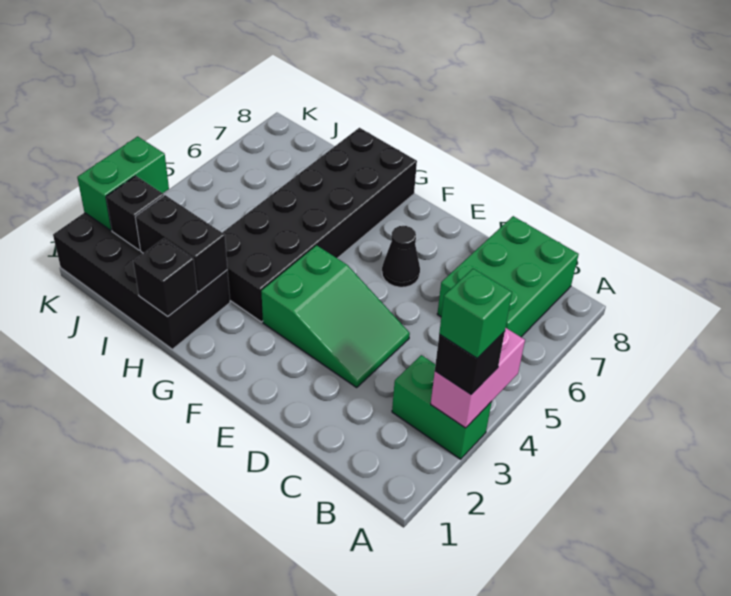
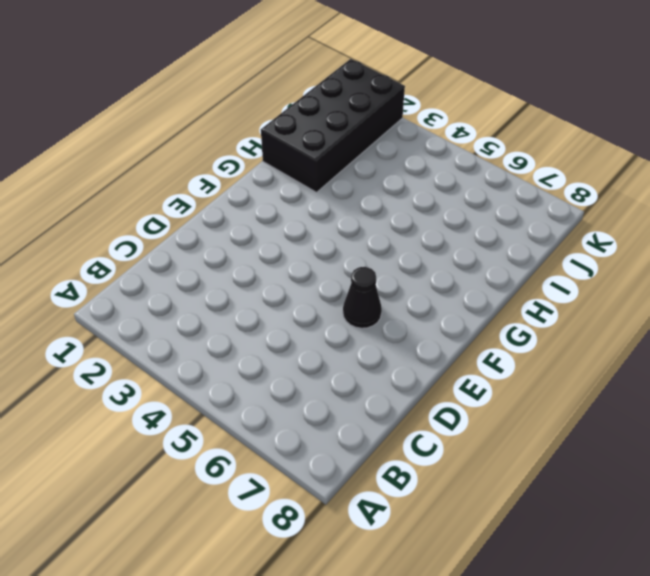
none -> green 1x2 brick [392,355,492,459]
none -> green 2x3 brick [437,216,579,337]
none -> green 2x3 slope [261,245,410,387]

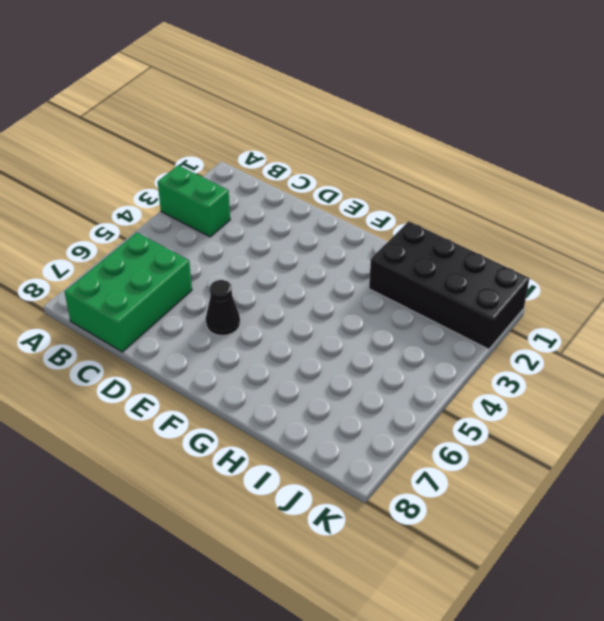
none -> green 2x3 slope [261,245,410,387]
none -> black 2x6 brick [222,128,417,322]
none -> pink 1x2 brick [431,328,525,428]

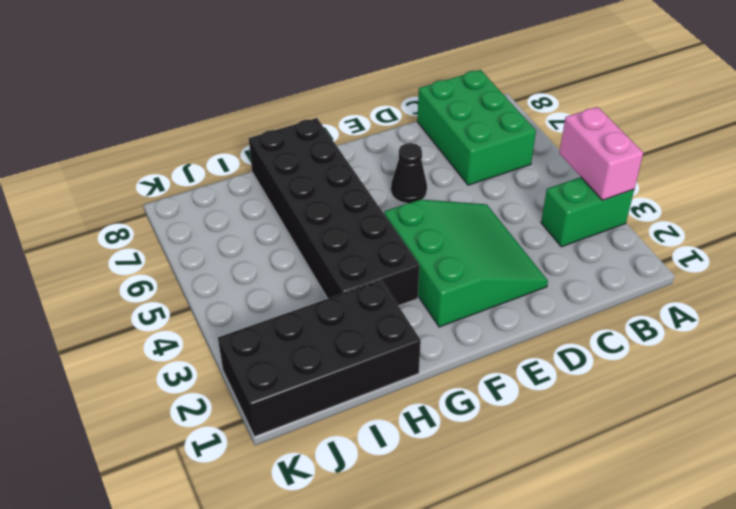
green 3x3 slope [384,200,548,327] -> green 2x3 slope [261,245,410,387]
none -> black 1x1 brick [133,238,197,316]
none -> black 1x2 brick [135,195,227,292]
none -> black 1x1 brick [106,176,164,250]

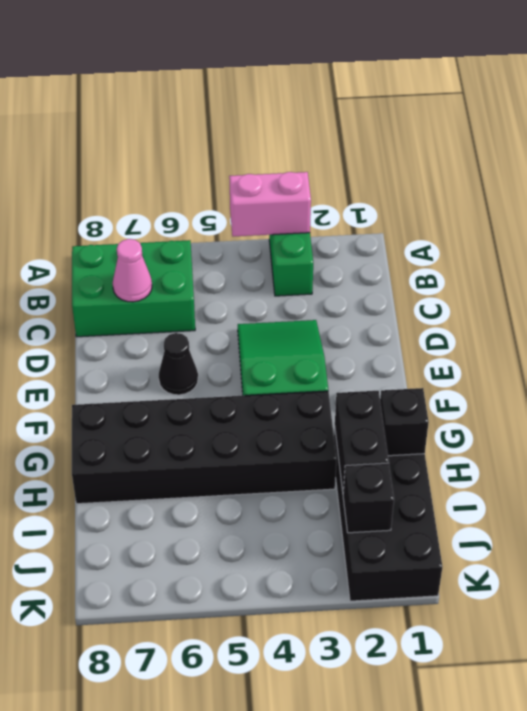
pink 1x1 cone [113,239,152,302] -> none
none -> green 1x2 brick [77,136,169,230]
none -> black 1x1 brick [435,331,505,394]
none -> green 1x1 brick [439,269,512,358]

